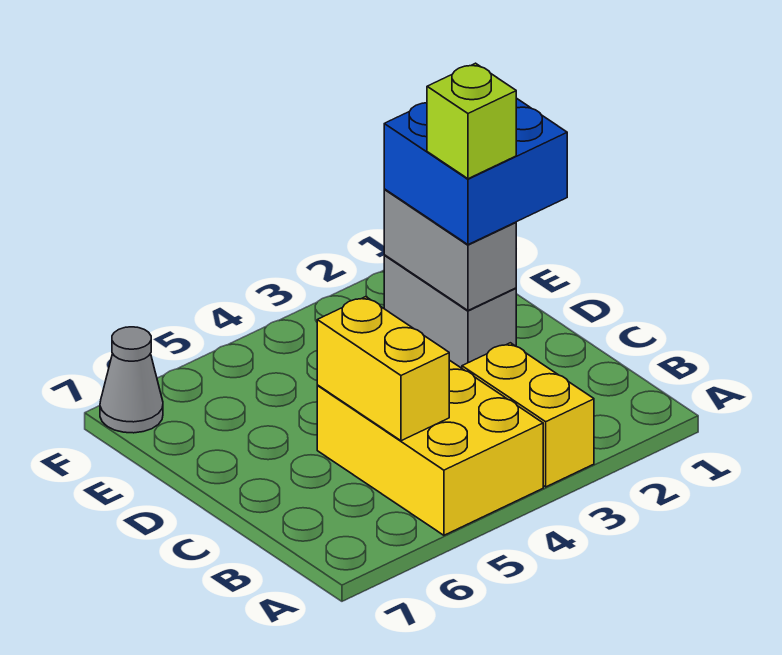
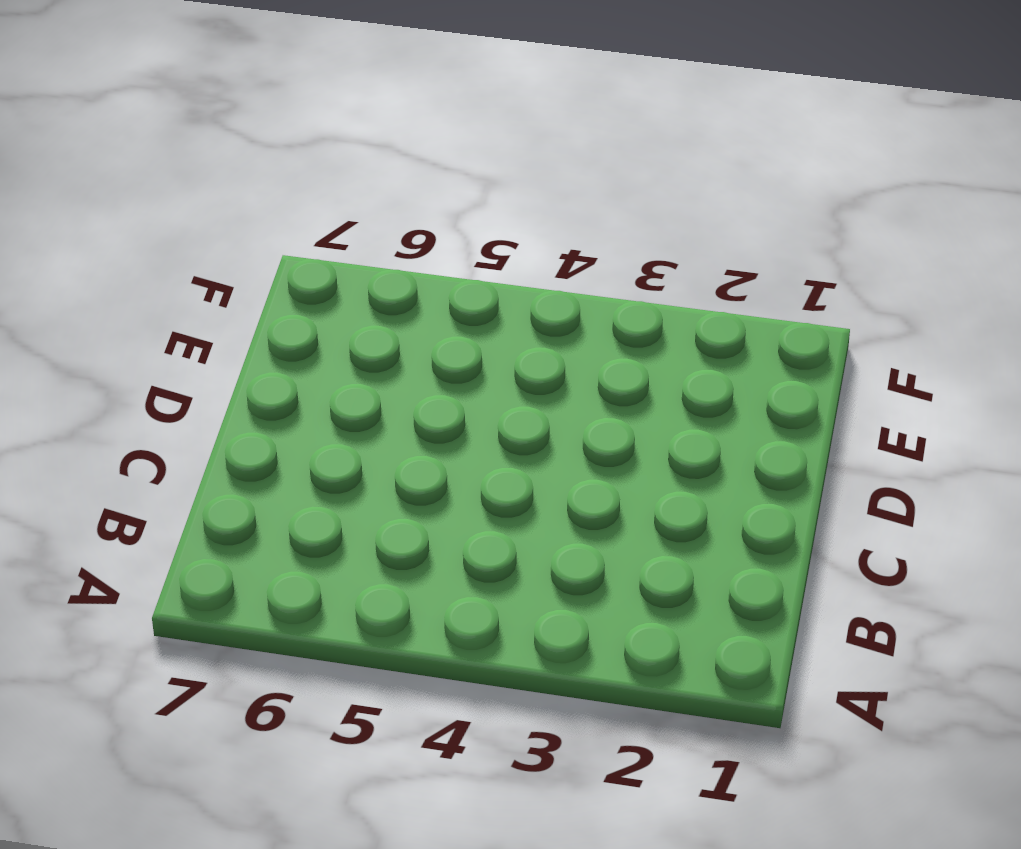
none -> yellow 1x2 brick [462,343,594,487]
none -> yellow 2x3 brick [317,360,543,535]

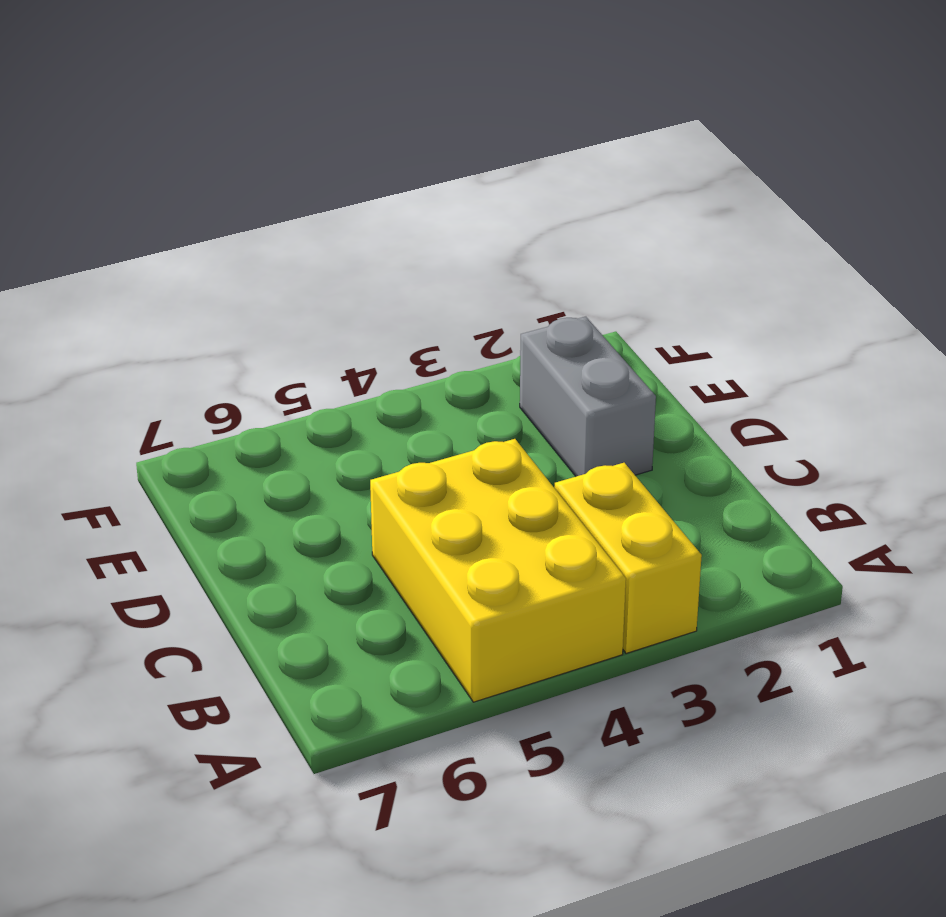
none -> grey 1x1 cone [100,327,163,433]
none -> yellow 1x2 brick [317,297,449,441]

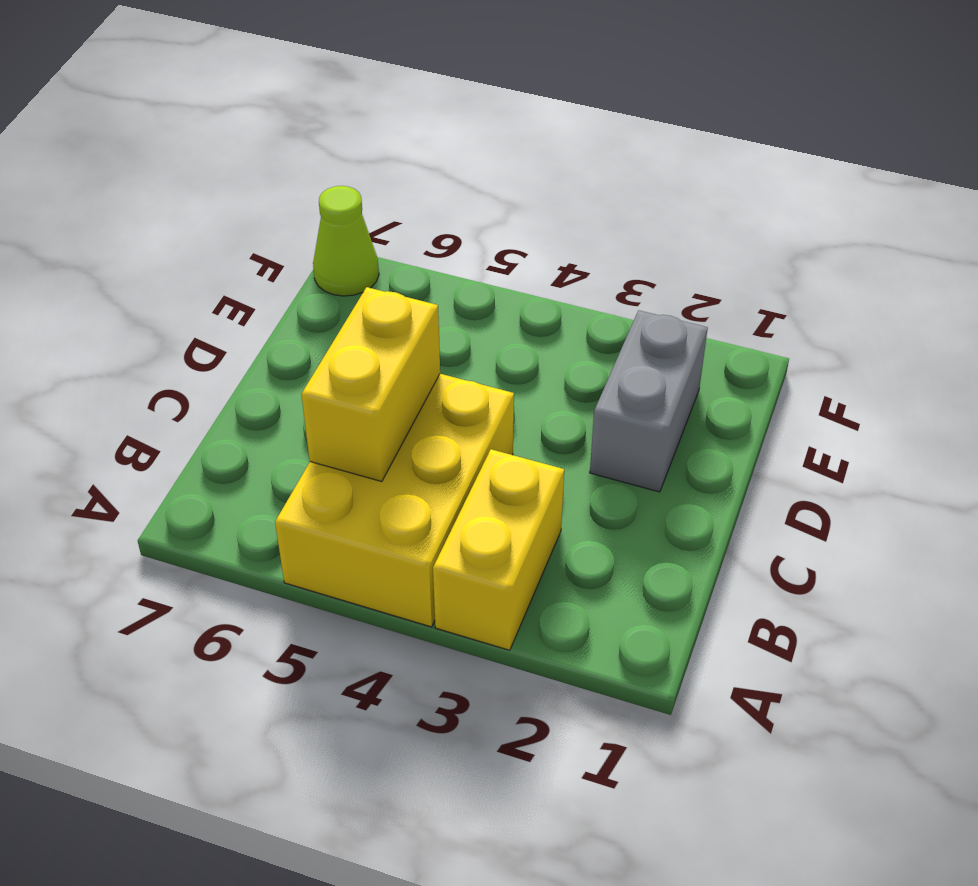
lime 1x1 cone [313,186,379,296] -> grey 1x1 cone [100,327,163,433]
none -> grey 1x2 brick [384,190,516,310]
none -> blue 2x2 brick [384,98,567,245]

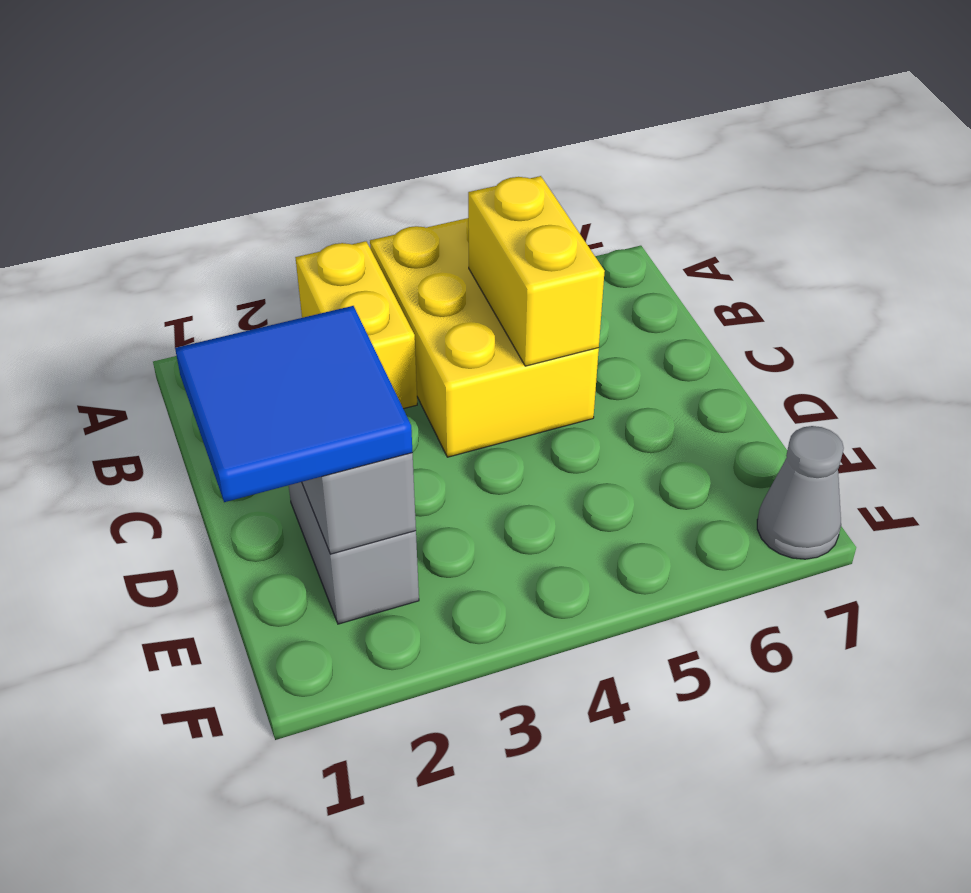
blue 2x2 tile [175,306,412,502] -> blue 2x2 brick [384,98,567,245]
none -> lime 1x1 brick [427,63,516,179]

